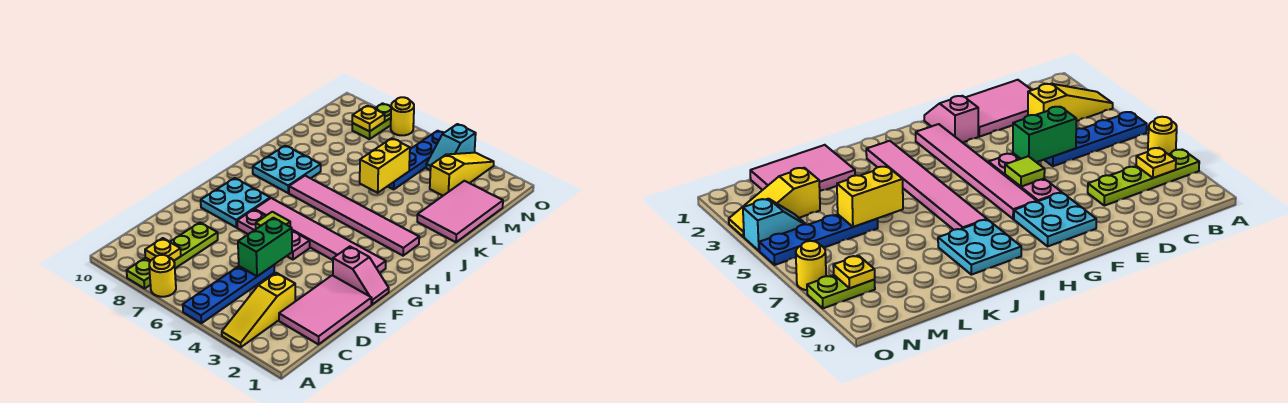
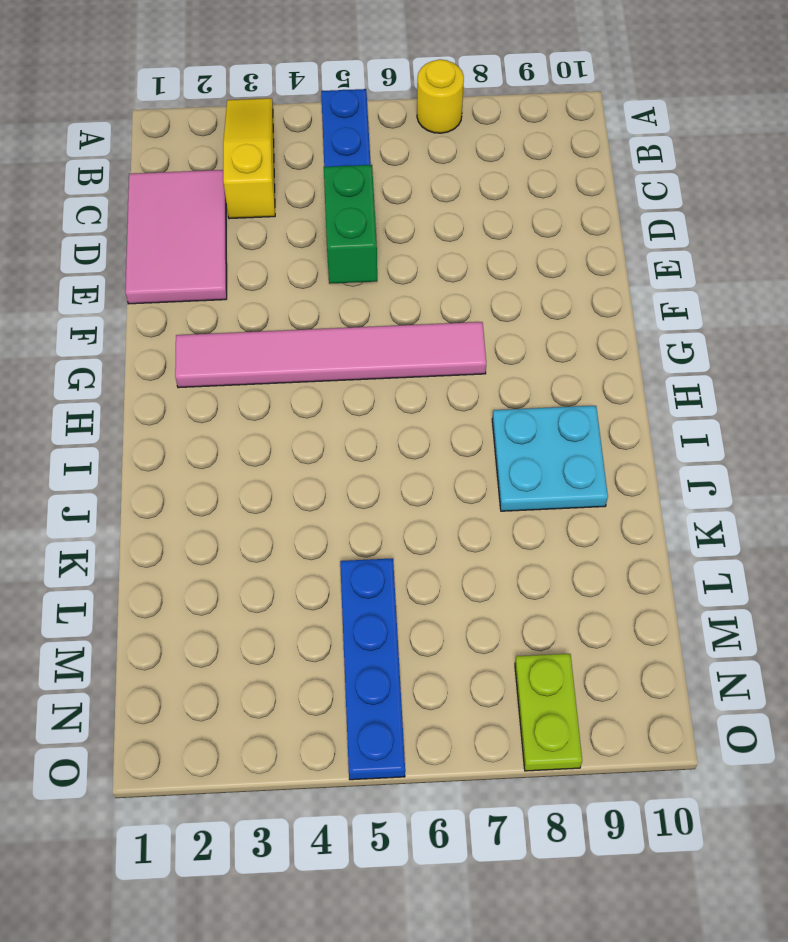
none -> lime 1x4 plate [127,223,218,288]
none -> pink 1x2 slope [333,246,389,304]
none -> pink 1x3 plate [237,210,310,260]

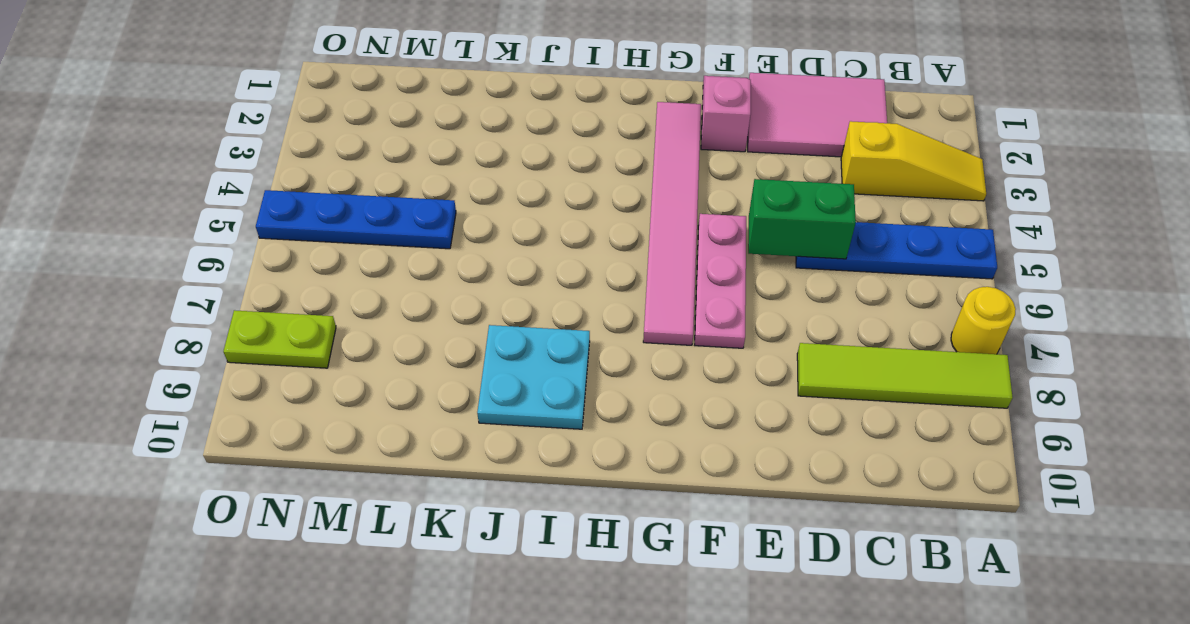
lime 1x4 tile [797,343,1013,408] -> lime 1x4 plate [127,223,218,288]
none -> cyan 2x2 plate [201,178,270,228]
none -> pink 1x6 tile [289,176,419,256]
none -> pink 2x3 tile [417,181,503,242]

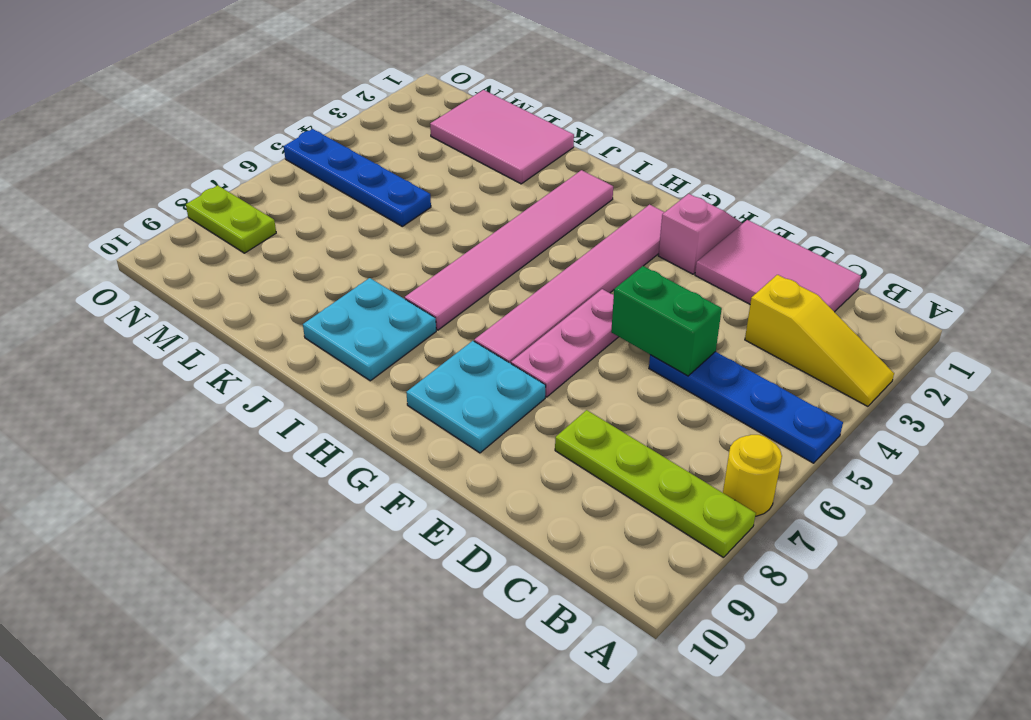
none -> yellow 1x3 slope [430,153,494,196]
none -> cyan 1x2 slope [426,124,476,170]
none -> yellow 1x1 round brick [391,97,414,135]

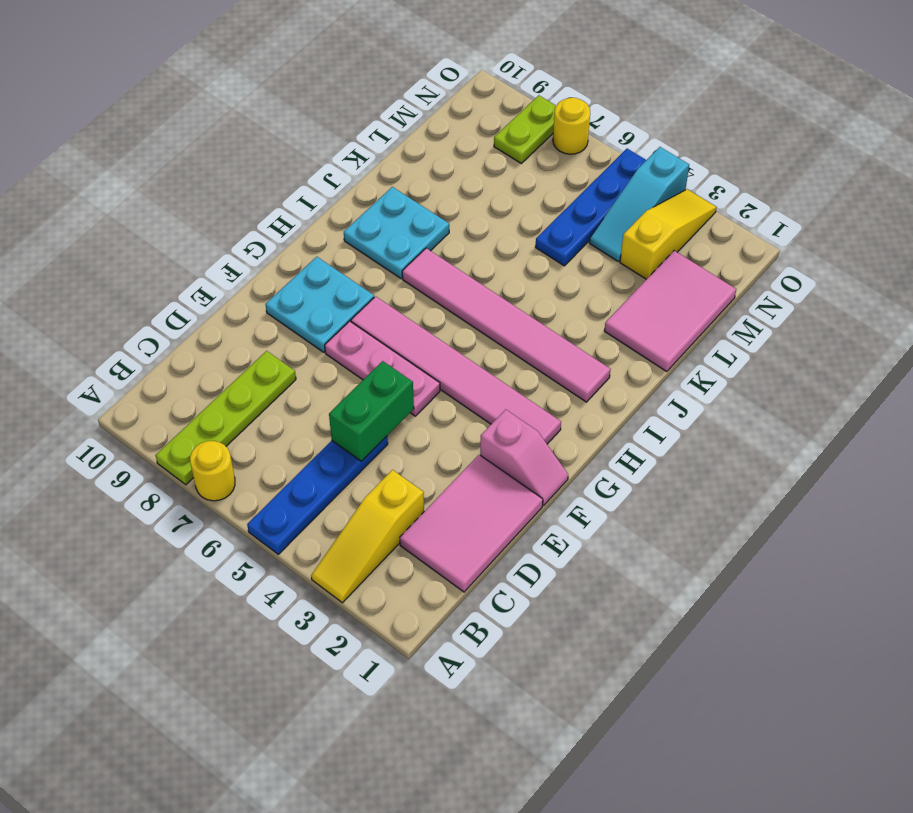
cyan 1x3 slope [589,147,689,261] -> cyan 1x2 slope [426,124,476,170]
none -> yellow 1x1 plate [145,238,181,261]
none -> lime 1x1 tile [256,212,290,229]
none -> yellow 1x2 brick [360,138,410,193]

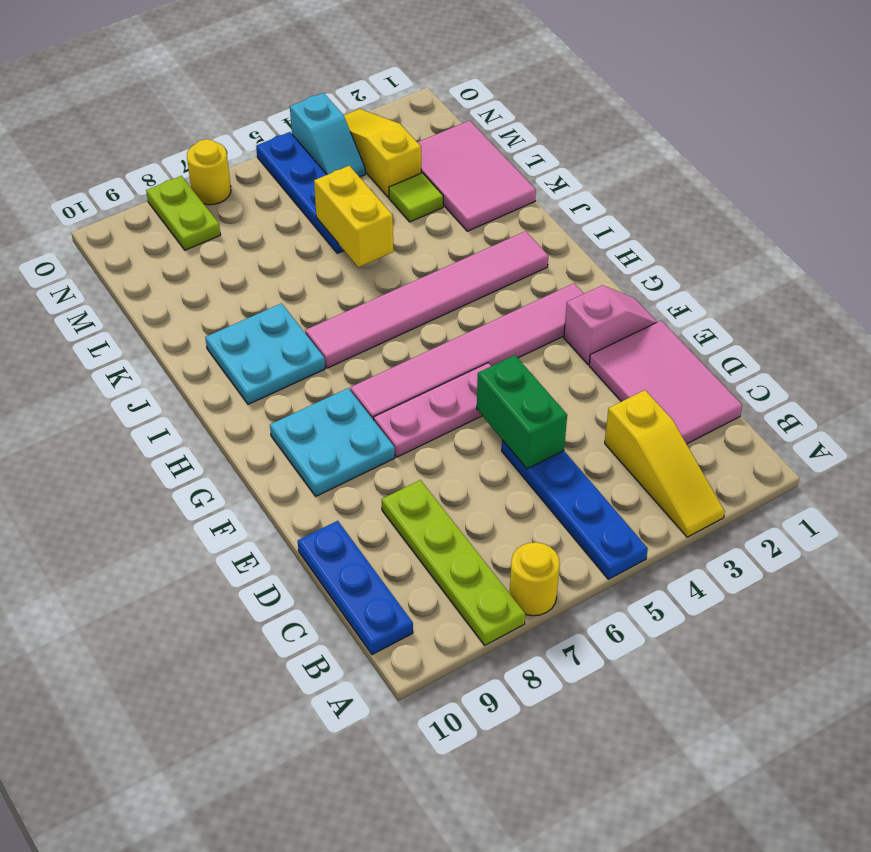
blue 1x3 plate [298,521,413,655] -> none
lime 1x1 tile [389,173,443,222] -> lime 1x1 tile moved to [256,212,290,229]
none -> yellow 1x1 plate [145,238,181,261]
none -> yellow 1x1 plate [352,106,385,131]

